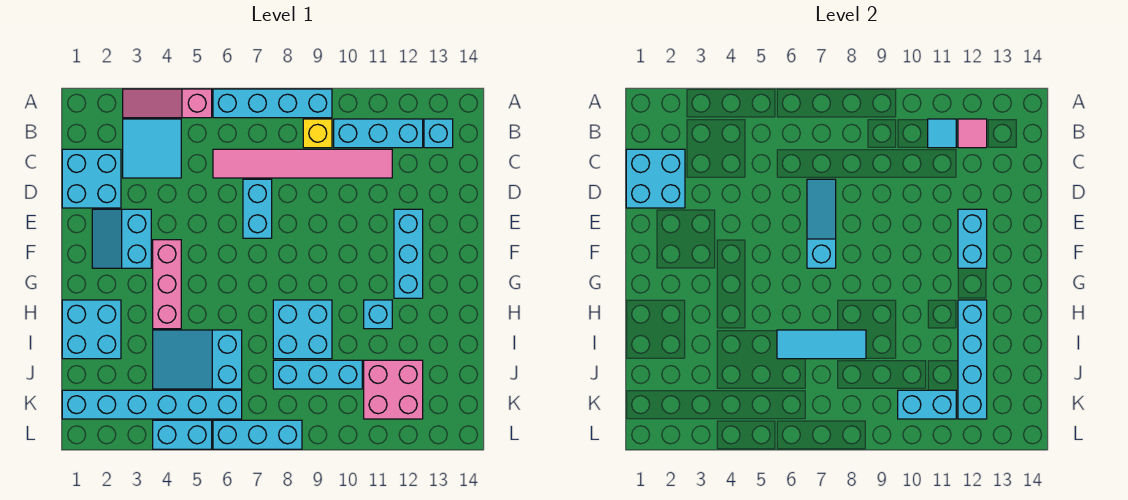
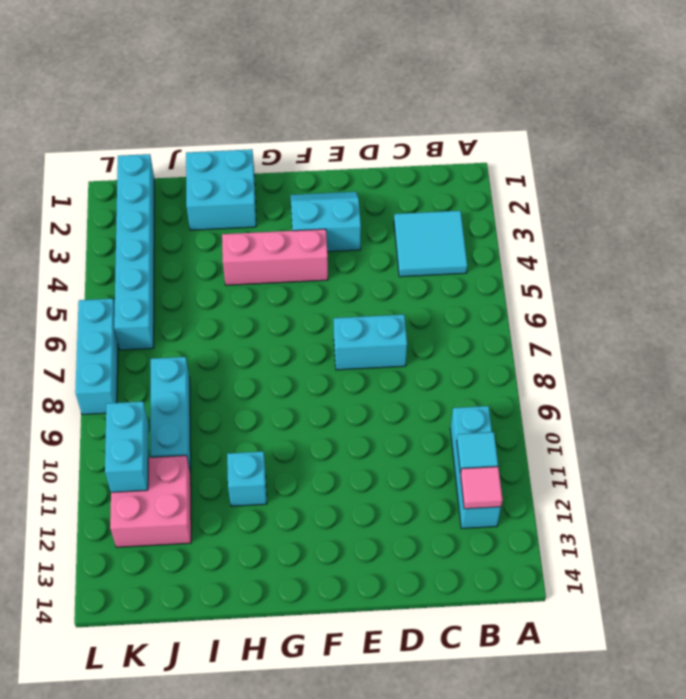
none -> pink 1x3 slope [123,89,212,118]
none -> cyan 1x4 brick [213,89,332,118]
none -> yellow 1x1 brick [303,119,332,148]

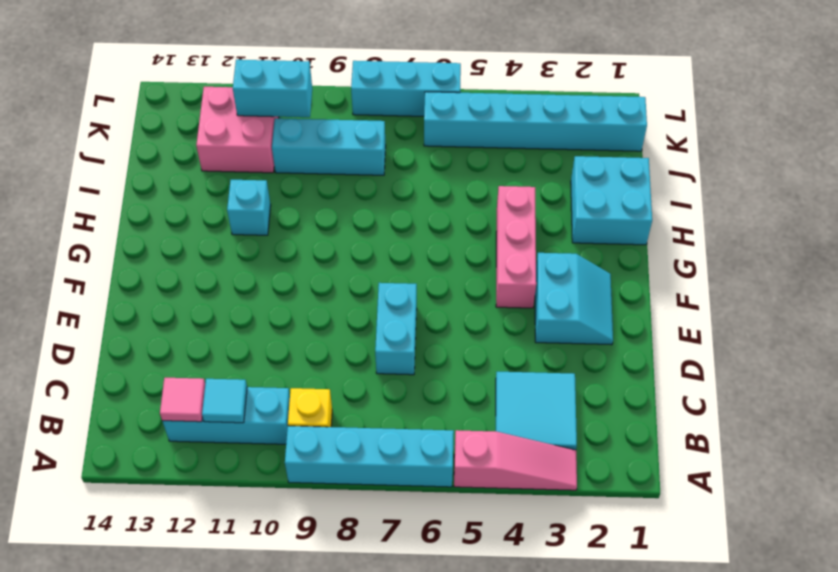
none -> cyan 1x1 brick [424,119,453,148]
none -> cyan 2x2 brick [62,149,121,208]
none -> pink 1x6 tile [213,149,392,178]

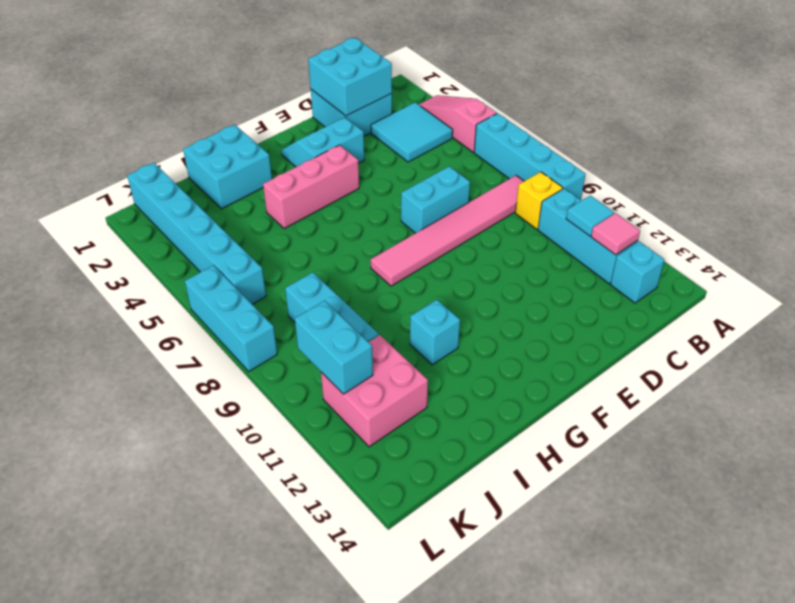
pink 1x6 tile [371,175,524,286] -> pink 1x6 tile turned to [213,149,392,178]
none -> cyan 1x3 brick [394,209,423,298]
none -> cyan 2x2 brick [273,300,332,359]
none -> cyan 2x3 slope [153,330,242,389]

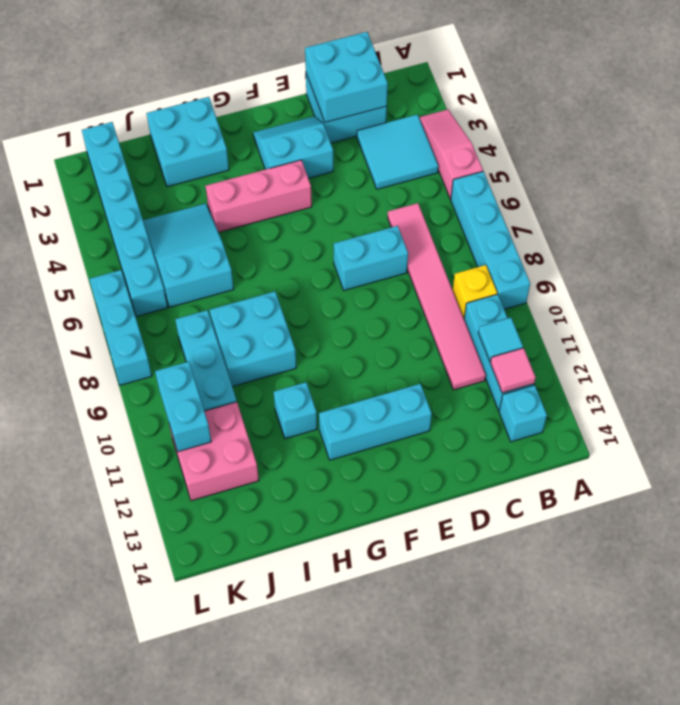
none -> cyan 1x2 brick [153,420,212,449]
none -> cyan 1x3 slope [807,179,836,268]
none -> cyan 1x2 brick [958,209,987,268]

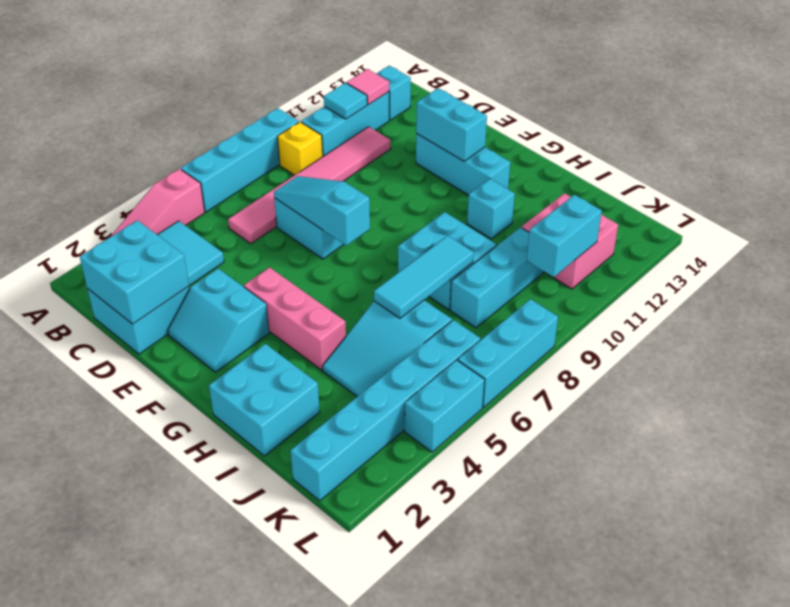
none -> cyan 1x4 brick [958,300,987,419]

